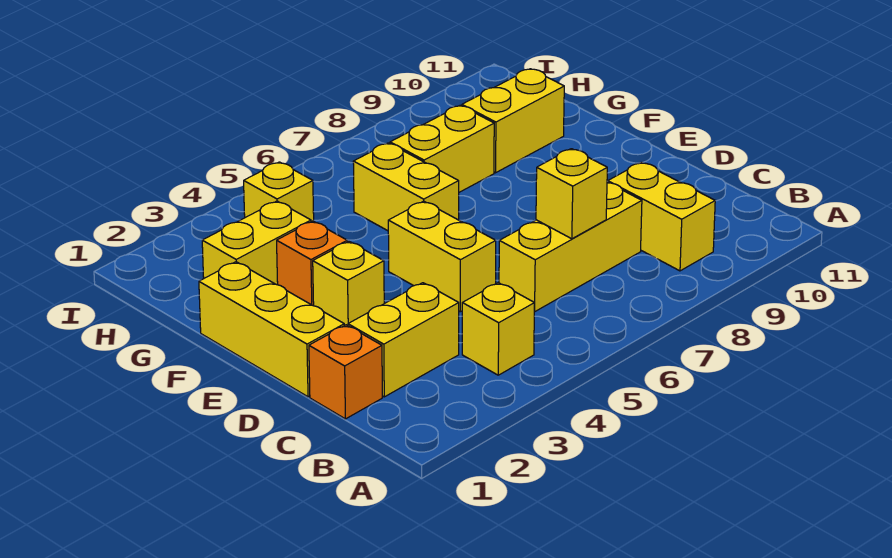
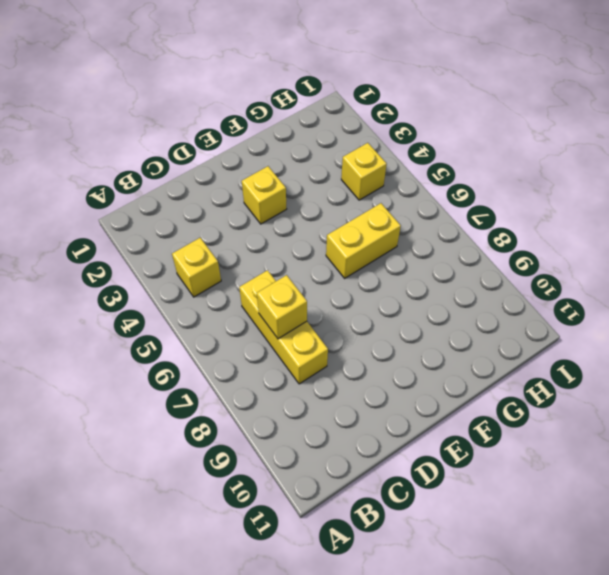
none -> yellow 1x2 brick [608,162,715,271]
none -> orange 1x1 brick [309,325,382,419]
none -> yellow 1x2 brick [348,283,459,397]

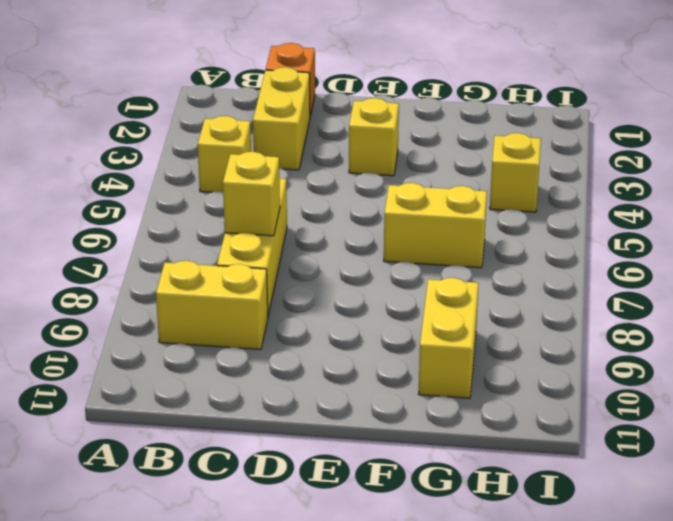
none -> yellow 1x3 brick [199,262,344,397]
none -> yellow 1x2 brick [388,201,496,312]
none -> orange 1x1 brick [277,221,347,306]

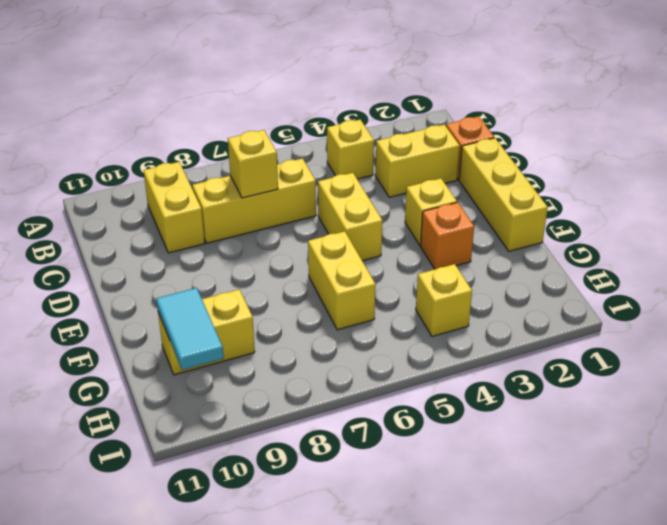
cyan 1x2 tile [156,288,224,370] -> none
none -> yellow 1x2 brick [202,201,311,285]
none -> yellow 1x2 brick [390,105,494,192]

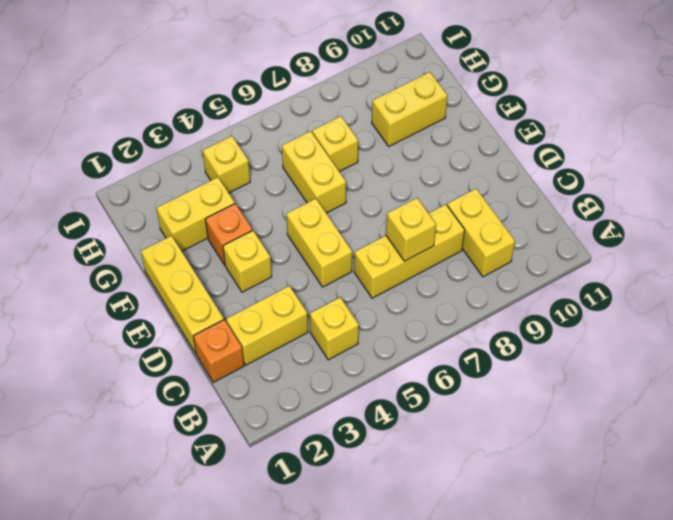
yellow 1x1 brick [312,116,358,172] -> yellow 1x2 brick [390,105,494,192]

